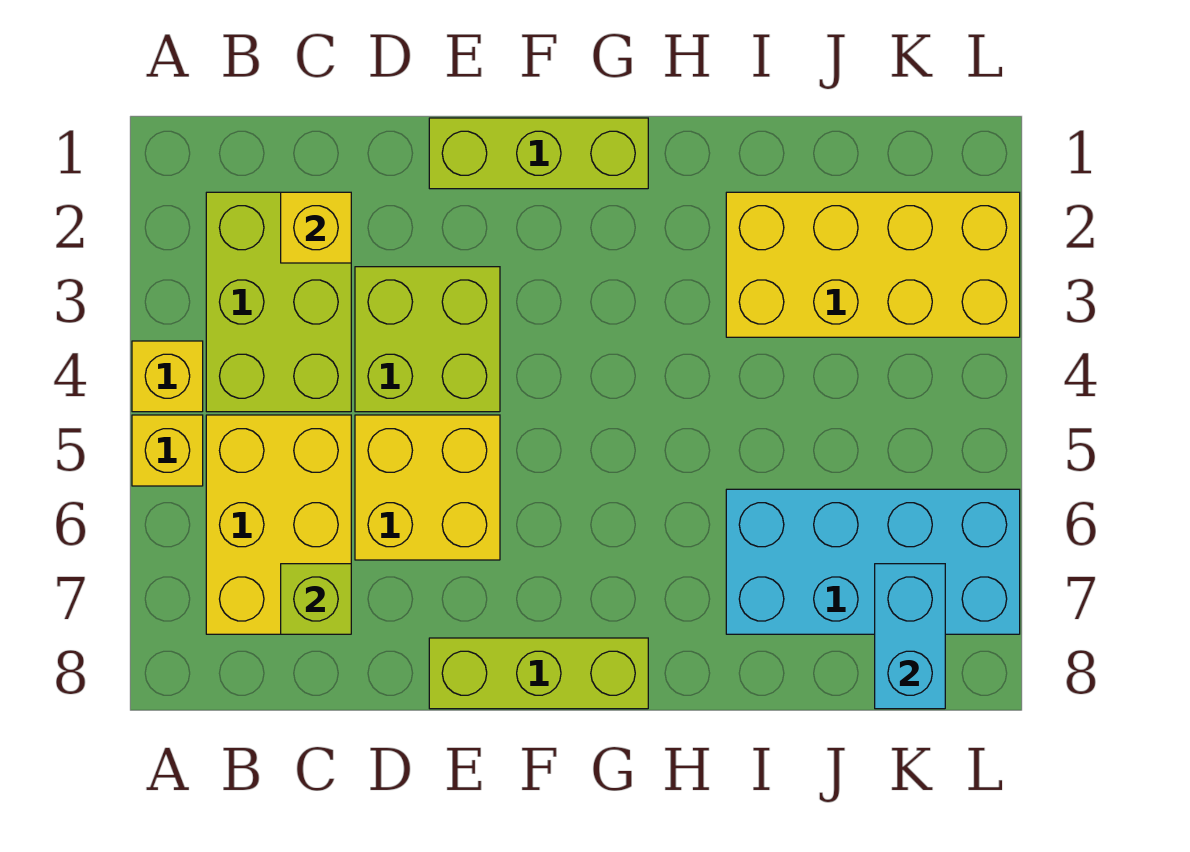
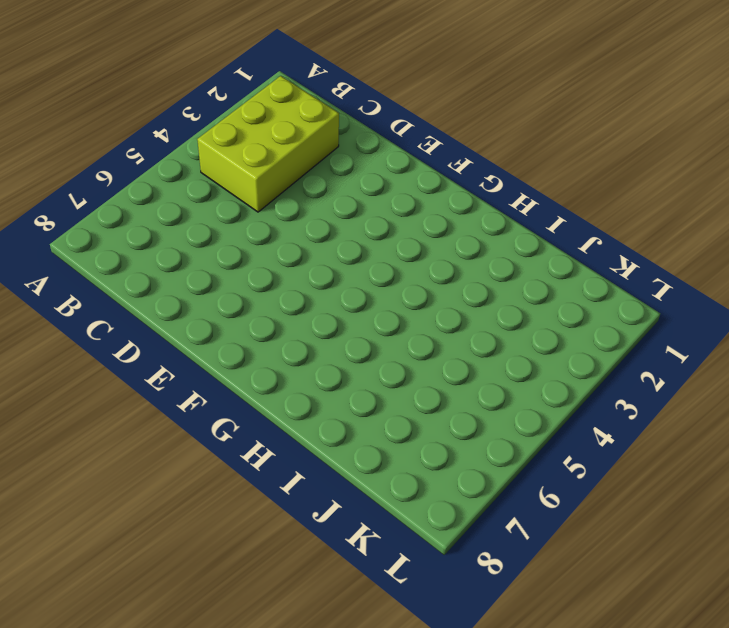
none -> yellow 1x1 brick [132,341,203,412]
none -> yellow 1x1 brick [132,415,203,486]
none -> yellow 2x3 brick [206,415,351,634]

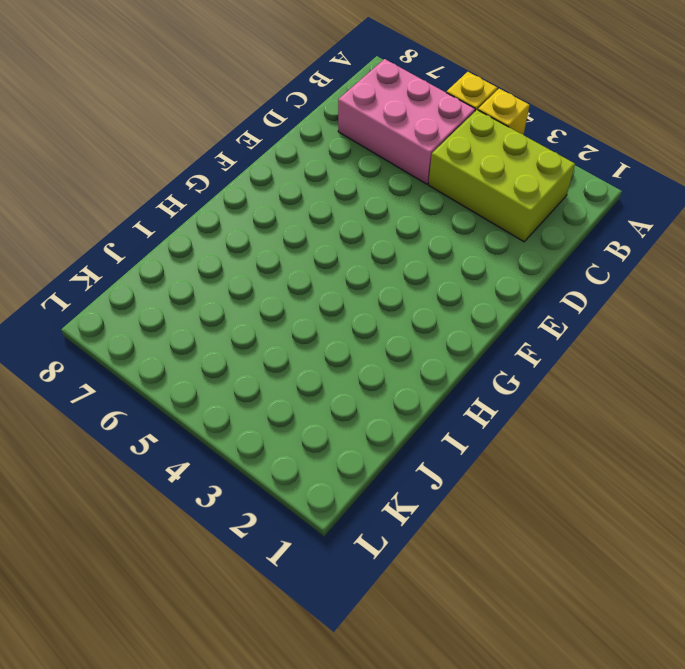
pink 2x3 brick [338,59,475,184] -> yellow 2x3 brick [206,415,351,634]
none -> lime 2x2 brick [355,267,500,412]
none -> yellow 2x2 brick [355,415,500,560]
none -> lime 1x3 brick [429,118,648,189]

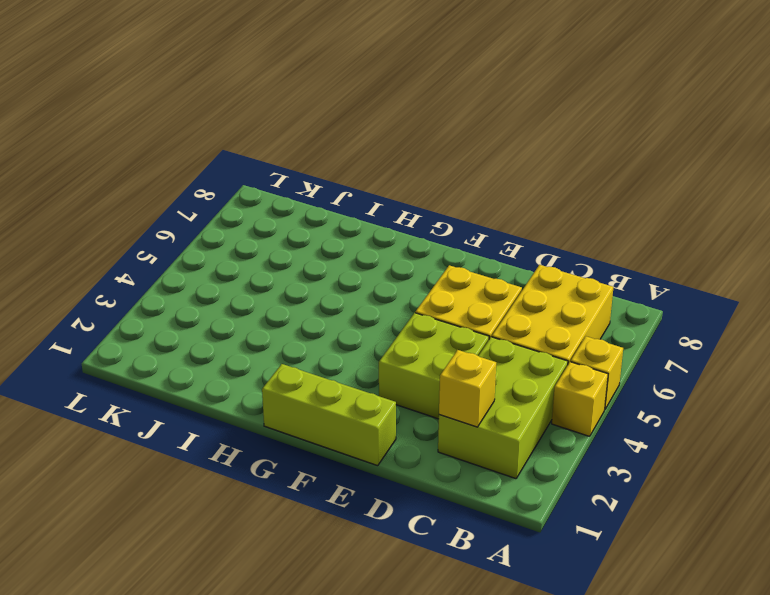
none -> lime 1x3 brick [429,638,648,709]
none -> yellow 2x4 brick [726,192,1020,337]
none -> cyan 2x4 brick [726,489,1020,634]

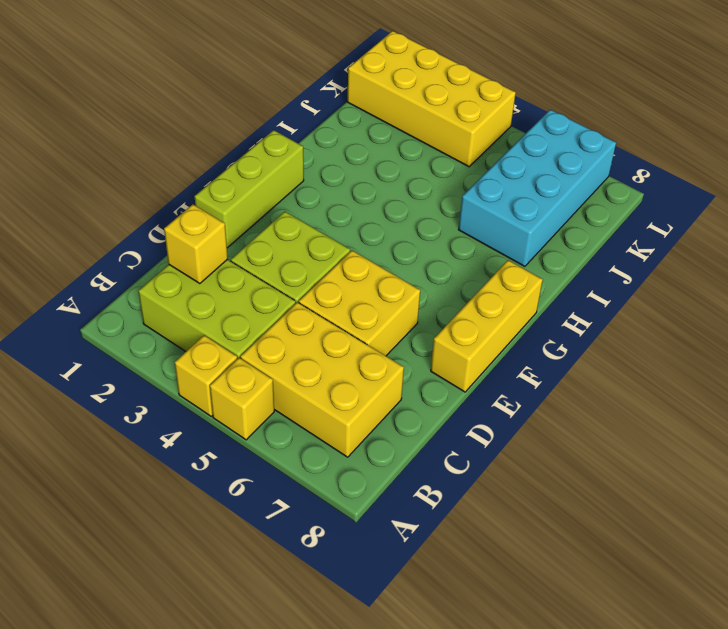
yellow 1x3 brick [431,260,543,392] -> lime 1x3 brick [429,638,648,709]
yellow 2x4 brick [347,31,516,167] -> yellow 2x4 brick turned to [726,192,1020,337]
none -> lime 1x1 brick [281,564,351,634]
none -> cyan 1x2 brick [875,564,945,709]

